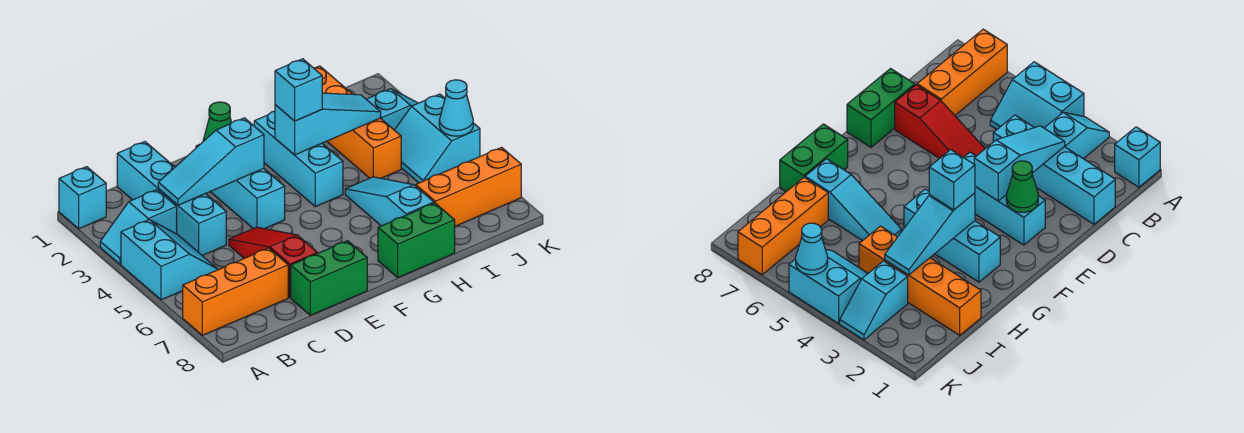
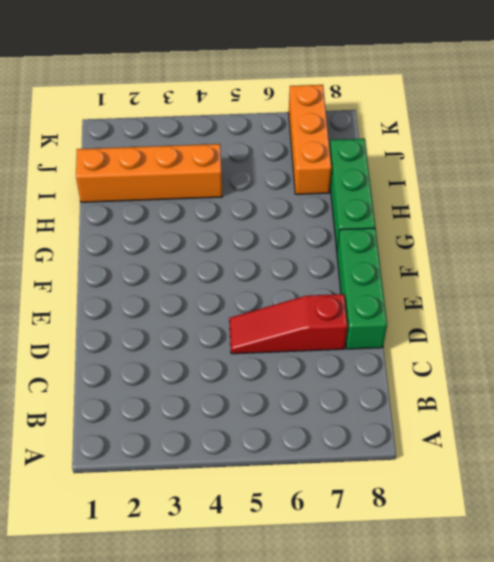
green 1x3 brick [337,228,387,349] -> green 1x2 brick [291,241,367,315]
green 1x3 brick [330,139,375,250] -> green 1x2 brick [378,203,455,278]
none -> cyan 1x1 brick [59,167,106,229]
none -> cyan 1x2 slope [100,190,177,264]
none -> cyan 2x2 slope [121,220,218,300]

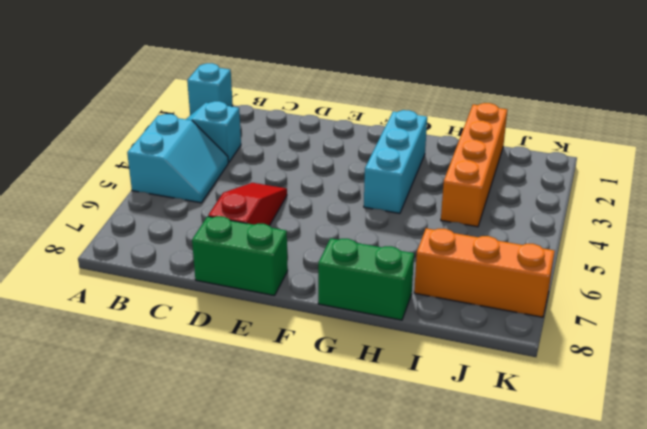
none -> orange 1x3 brick [183,248,288,335]
none -> cyan 1x4 brick [117,142,226,255]
none -> cyan 1x3 brick [196,144,285,229]

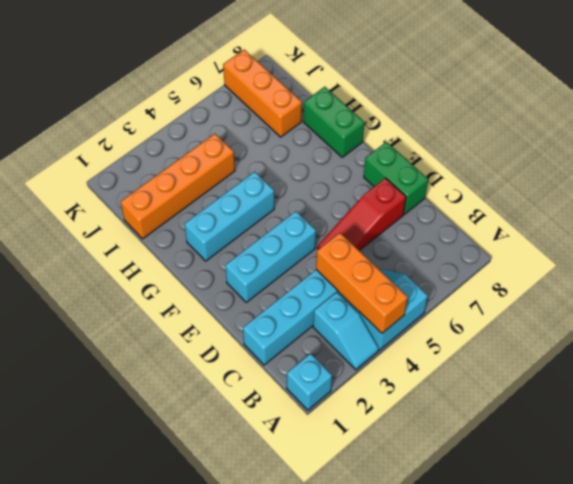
orange 1x3 brick [316,233,408,333] -> orange 1x3 brick moved to [183,248,288,335]
none -> cyan 1x3 slope [345,177,434,226]
none -> cyan 1x2 slope [366,89,418,130]
none -> cyan 2x2 slope [395,94,480,183]

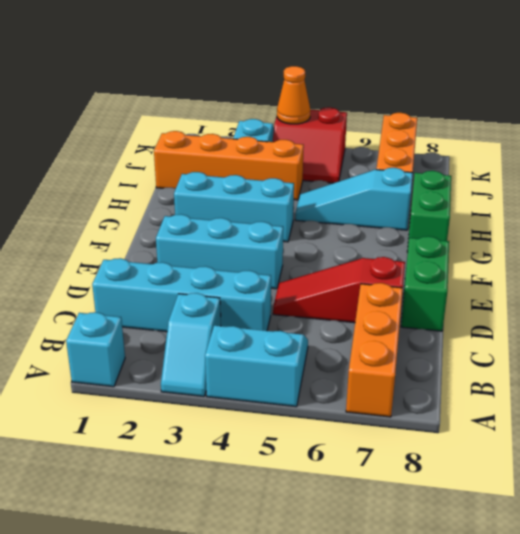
red 2x2 slope [272,107,347,183] -> cyan 2x2 slope [395,94,480,183]
orange 1x1 cone [277,66,310,124] -> none
none -> cyan 1x3 slope [158,118,264,205]
none -> green 1x1 cone [203,102,232,141]
none -> cyan 1x3 slope [275,93,381,155]

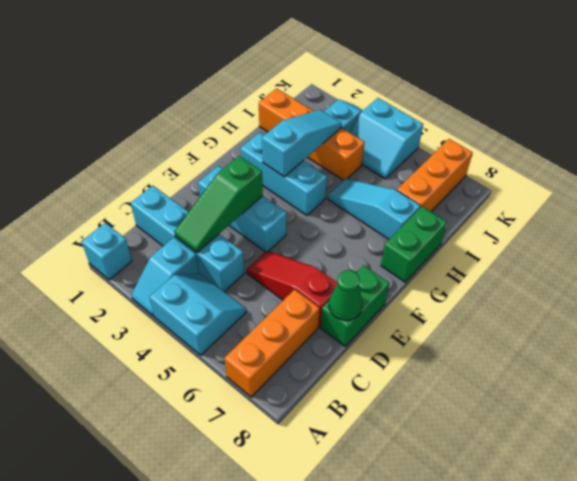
green 1x3 slope [174,156,263,253] -> cyan 1x3 slope [158,118,264,205]
green 1x1 cone [329,270,363,320] -> green 1x1 cone moved to [203,102,232,141]
none -> cyan 1x1 cone [439,80,473,136]
none -> cyan 1x1 brick [275,59,322,121]

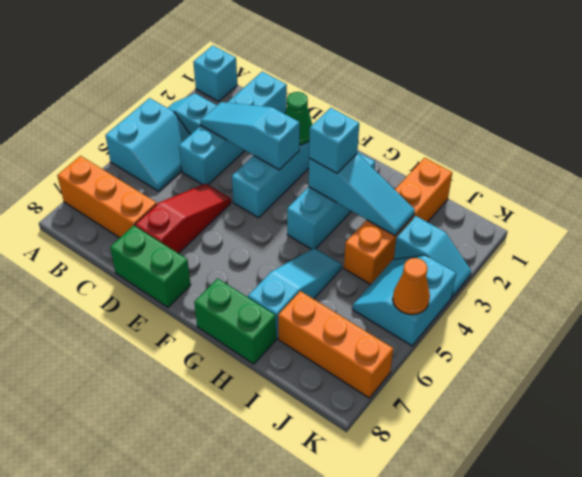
orange 1x1 cone [393,258,430,315] -> cyan 1x1 cone [439,80,473,136]

